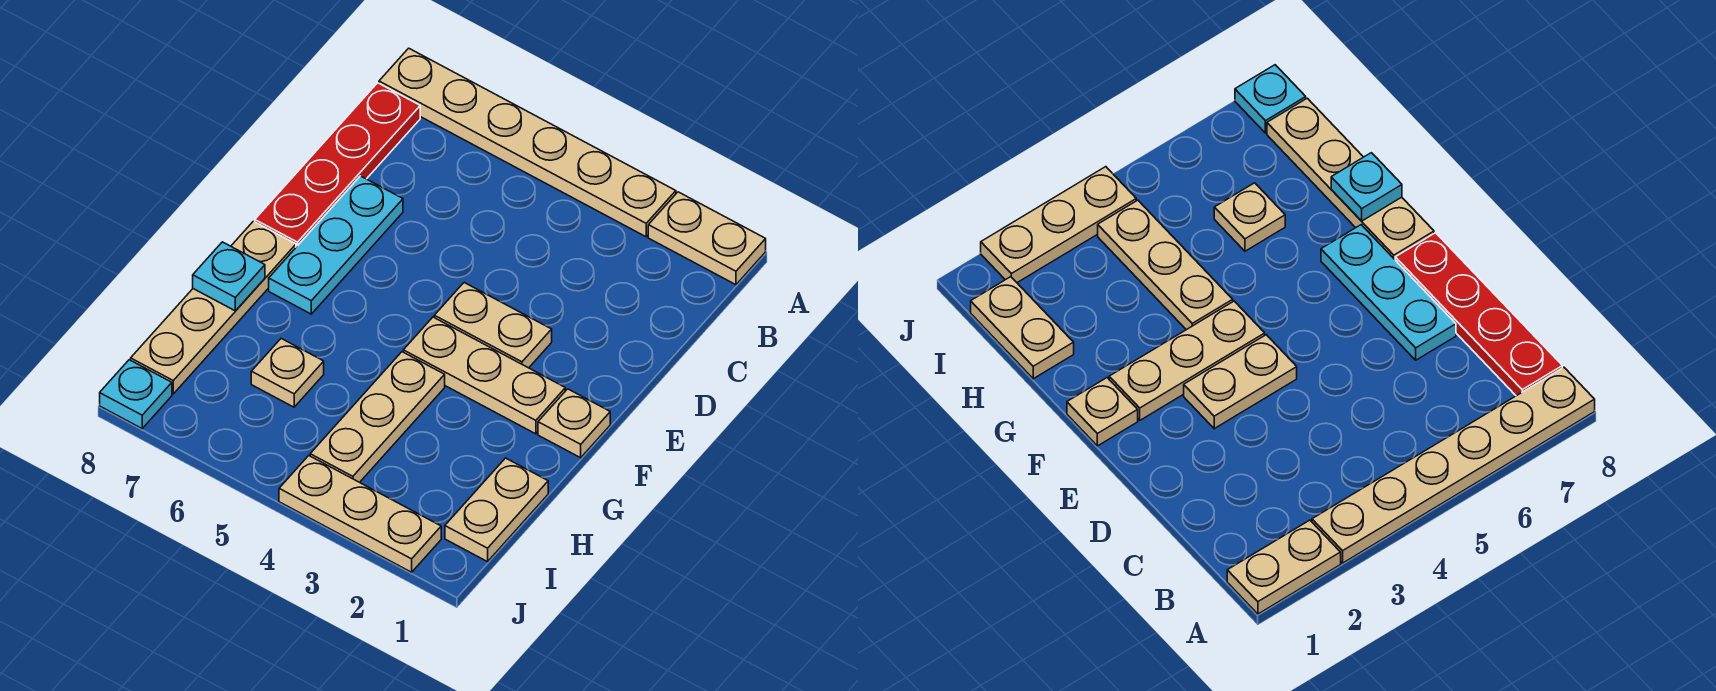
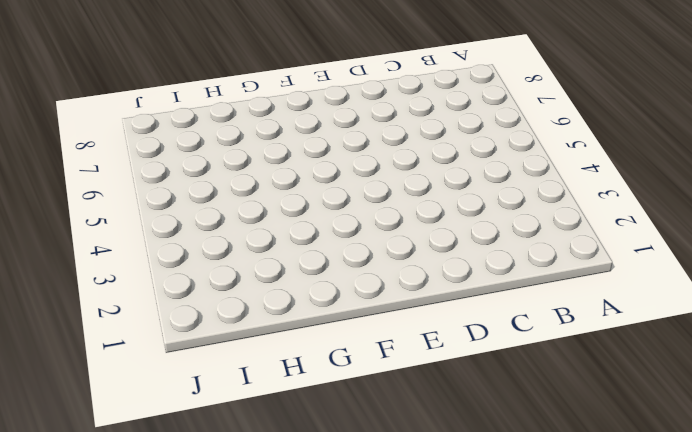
none -> tan 1x2 plate [648,192,766,285]
none -> tan 1x6 plate [379,48,676,237]
none -> red 1x4 plate [255,83,420,247]

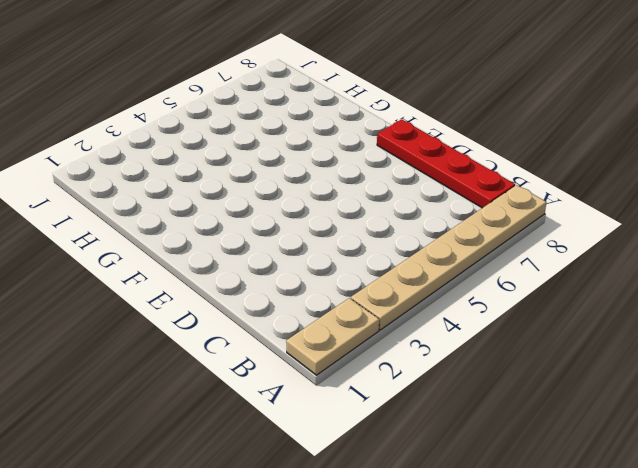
none -> cyan 1x3 plate [269,176,403,314]
none -> tan 1x2 plate [434,283,552,368]
none -> tan 1x1 plate [538,389,610,458]

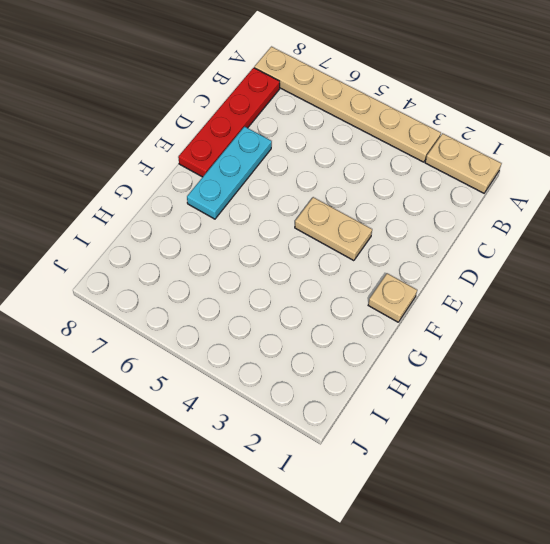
none -> tan 1x3 plate [403,317,565,434]
none -> tan 1x4 plate [131,221,296,394]
none -> tan 1x3 plate [310,352,445,482]

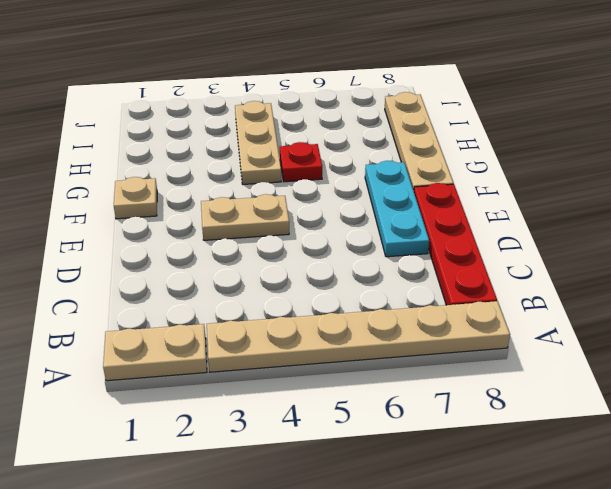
red 1x1 plate [280,142,322,182] -> none
none -> tan 1x3 plate [403,317,565,434]
none -> tan 1x2 plate [445,458,548,562]
none -> tan 1x1 plate [251,339,324,407]

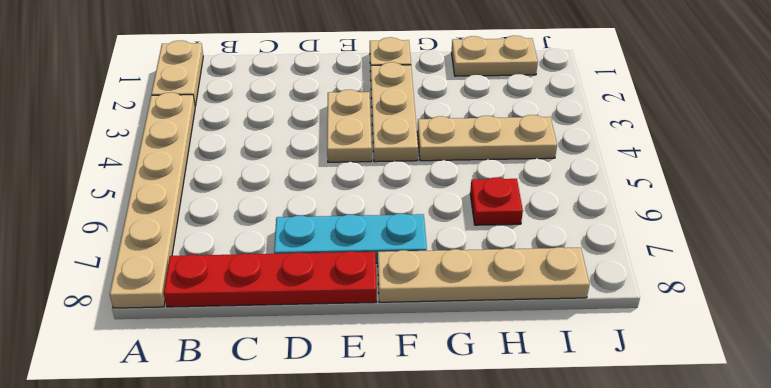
red 1x1 plate [470,177,523,225] -> tan 1x1 plate [251,339,324,407]
none -> tan 1x3 plate [279,456,441,572]
none -> cyan 1x1 plate [100,360,172,428]
none -> cyan 1x1 plate [193,242,265,311]

